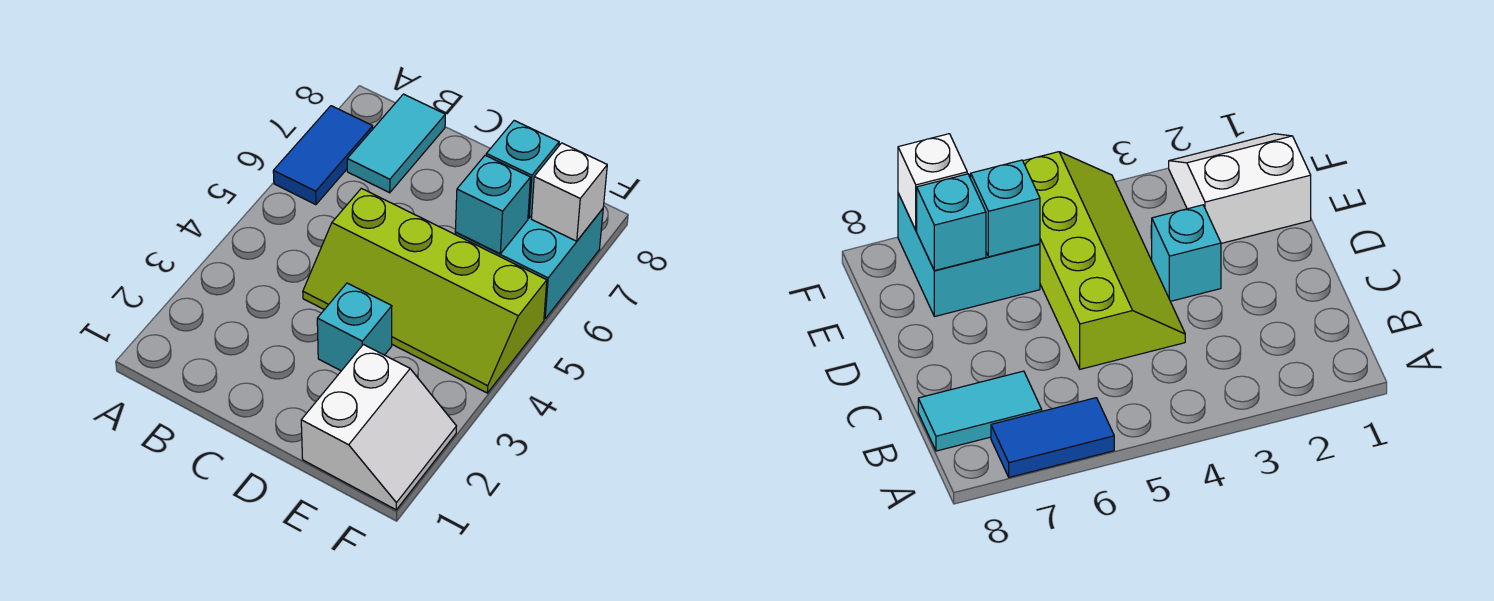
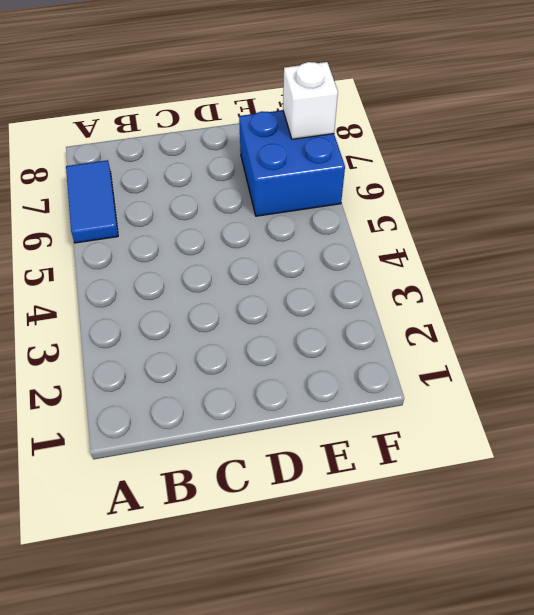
blue 2x2 brick [239,110,345,216] -> cyan 2x2 brick [455,209,603,319]
none -> cyan 1x2 tile [347,94,445,193]
none -> lime 2x4 slope [303,188,547,393]

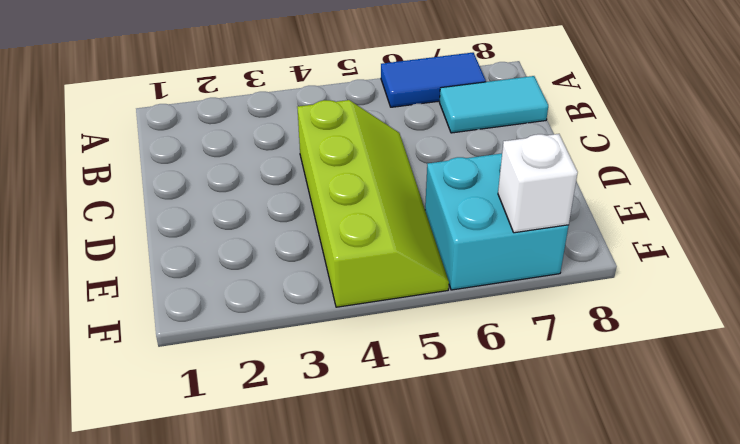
lime 2x4 slope [297,100,449,307] -> lime 2x4 slope turned to [303,188,547,393]
none -> cyan 1x1 brick [317,283,392,371]
none -> white 2x2 slope [301,344,456,510]

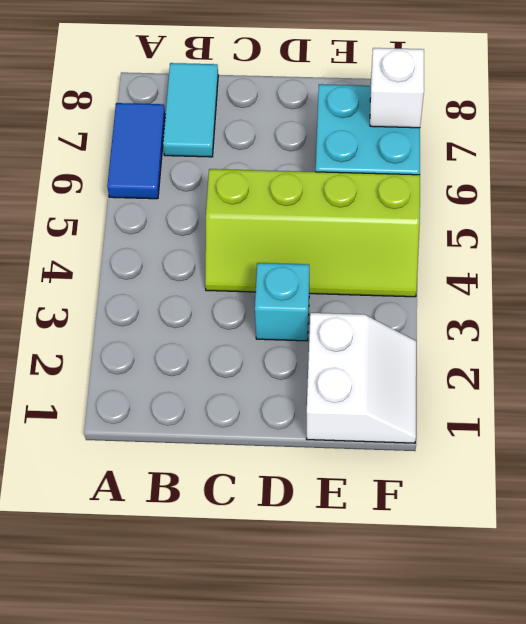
none -> cyan 1x1 brick [455,155,530,254]
none -> cyan 1x1 brick [486,121,559,218]

